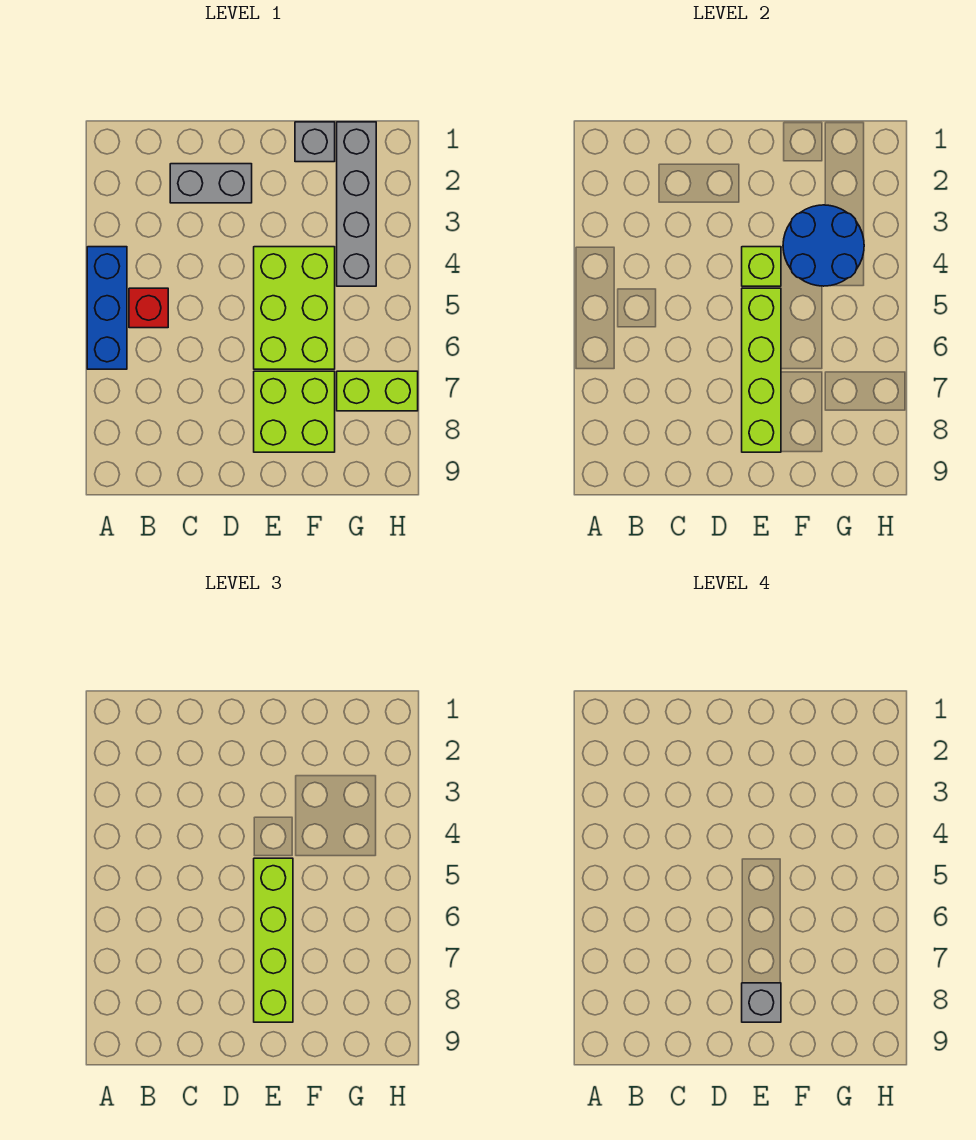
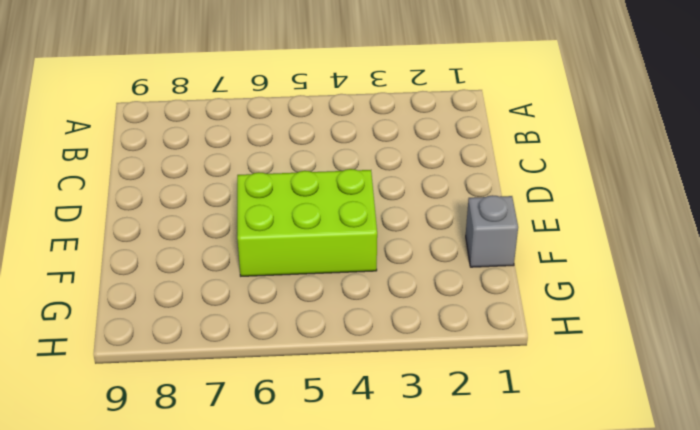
none -> blue 1x3 brick [87,247,127,369]
none -> red 1x1 brick [129,288,168,328]
none -> grey 1x2 brick [170,164,252,203]

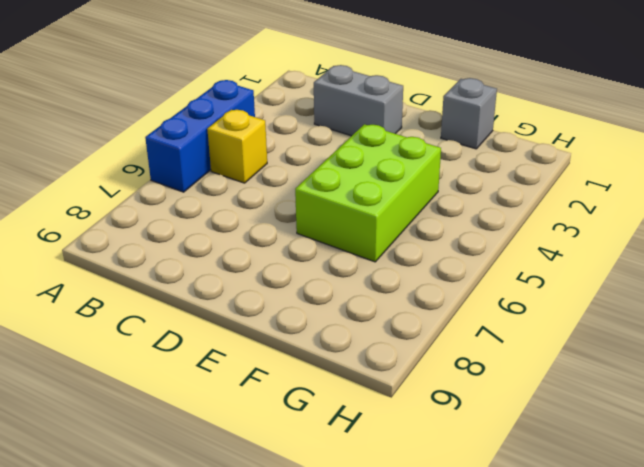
yellow 1x1 brick [207,110,267,183] -> red 1x1 brick [129,288,168,328]
none -> lime 2x2 brick [254,371,335,452]
none -> grey 1x4 brick [337,122,376,286]
none -> lime 1x2 brick [337,371,418,411]

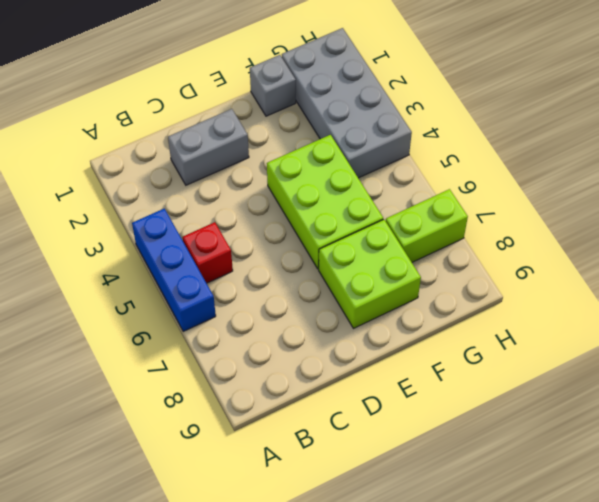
grey 2x4 brick [282,28,412,178] -> grey 1x4 brick [337,122,376,286]
none -> lime 1x1 brick [742,247,781,286]
none -> lime 1x4 brick [742,288,781,452]
none -> blue 2x2 round brick [783,205,864,286]

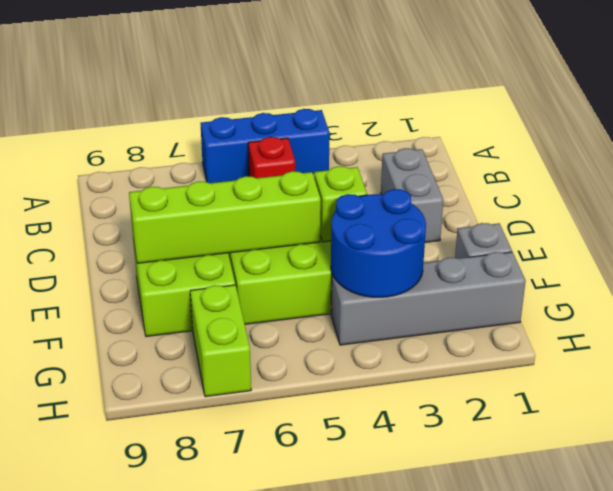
none -> lime 1x4 brick [254,858,293,1022]
none -> grey 1x1 brick [742,983,781,1022]

